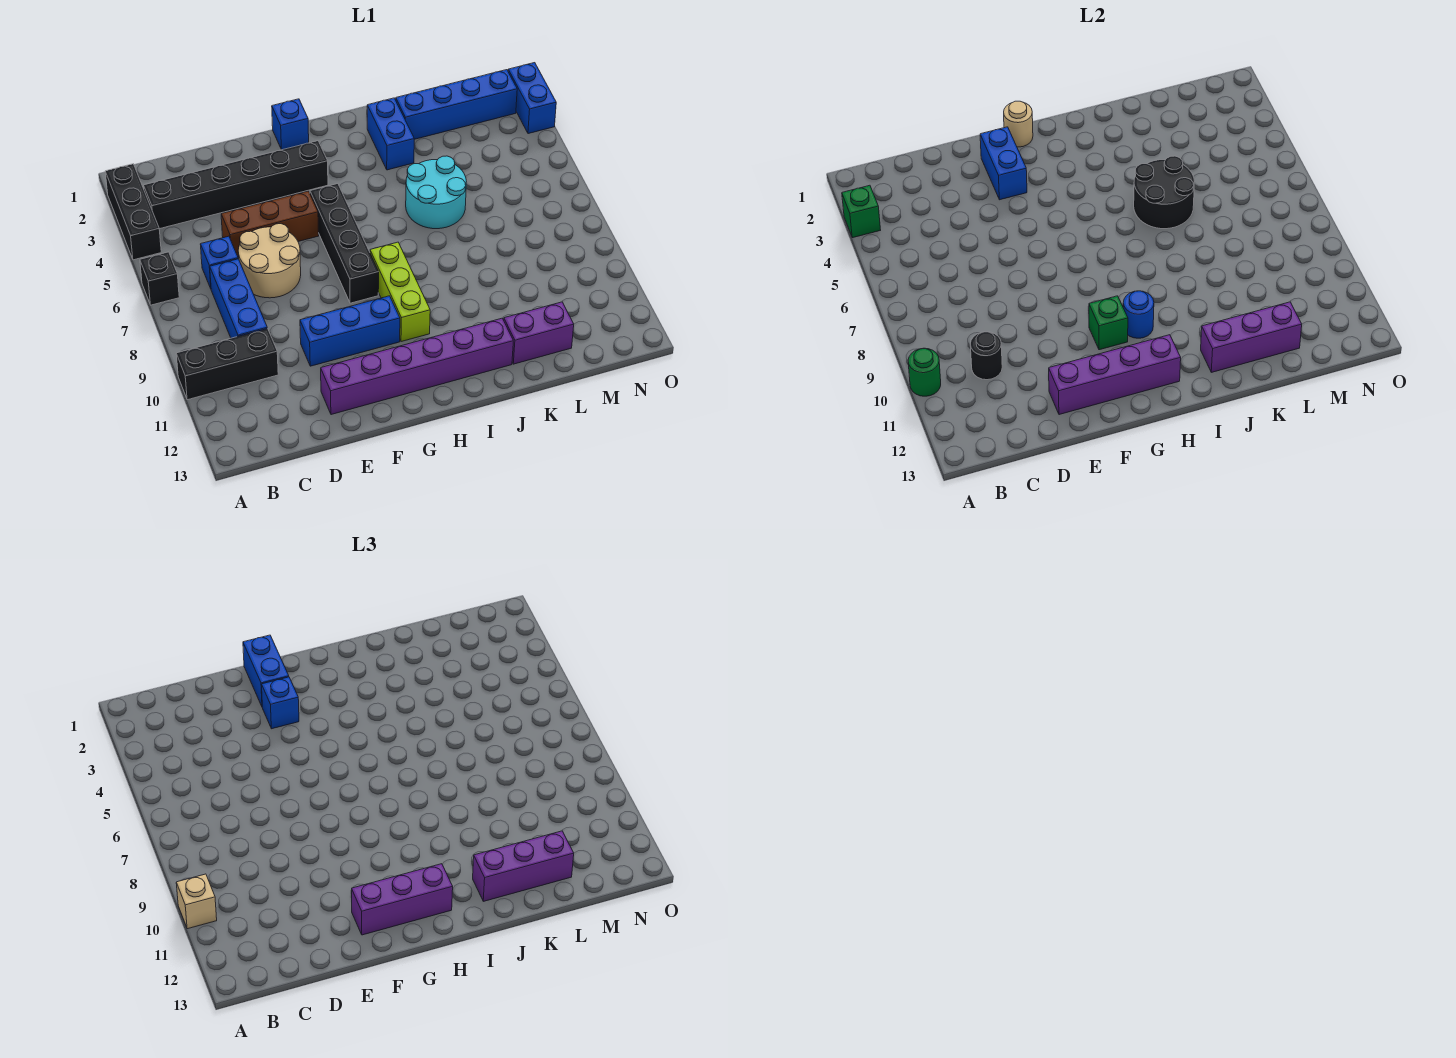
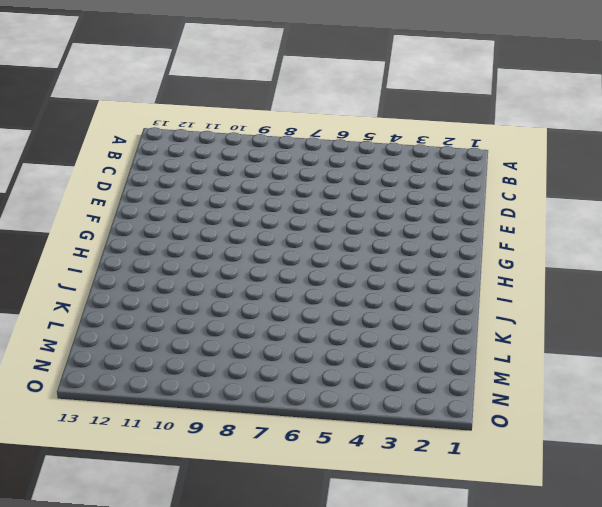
none -> black 1x3 brick [105,164,161,260]
none -> black 1x1 brick [140,252,179,305]
none -> black 1x3 brick [176,328,278,400]
none -> black 1x6 brick [144,141,328,229]

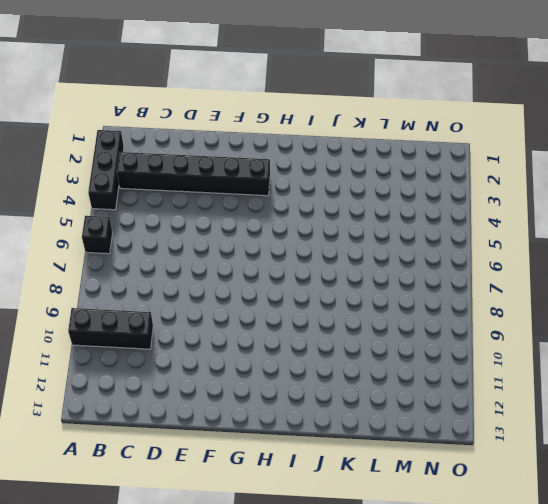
none -> blue 1x1 brick [201,236,238,288]
none -> blue 1x3 brick [210,259,267,338]
none -> brown 1x3 brick [221,191,319,257]
none -> tan 2x2 round brick [238,224,301,298]

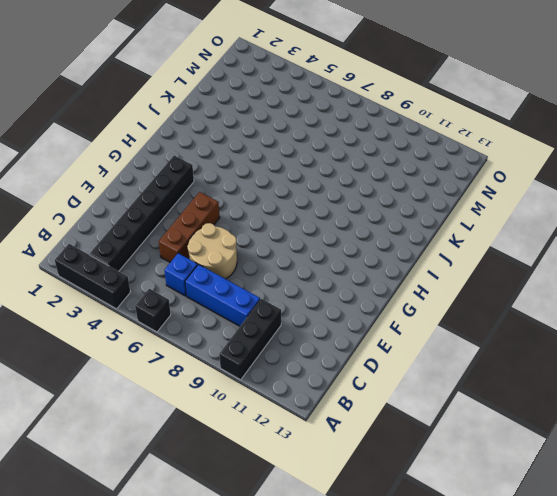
none -> blue 1x3 brick [300,296,400,366]
none -> purple 1x6 brick [321,318,513,415]
none -> blue 1x1 brick [272,99,309,150]
none -> black 1x4 brick [310,184,379,303]

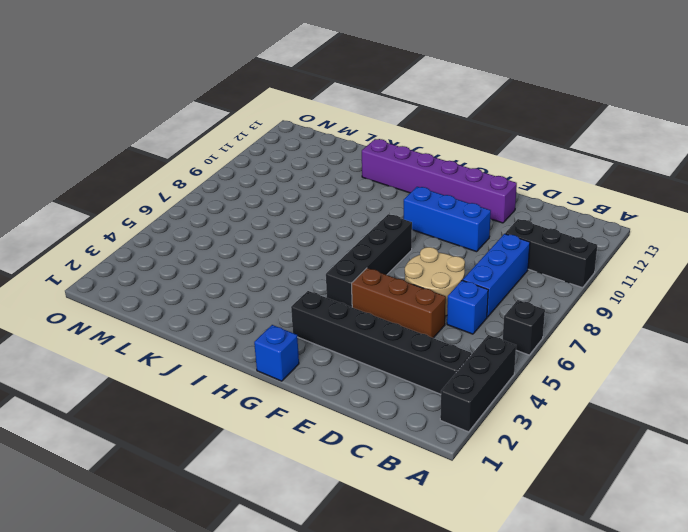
none -> lime 1x3 brick [370,242,430,342]
none -> blue 1x2 brick [367,98,414,170]
none -> cyan 2x2 round brick [406,156,466,229]
none -> blue 1x4 brick [396,70,517,139]

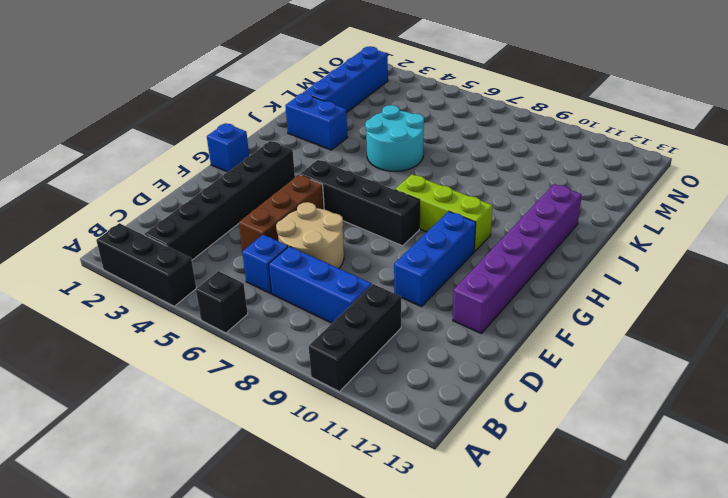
none -> purple 1x2 brick [504,302,574,364]
none -> blue 1x2 brick [508,63,556,134]
none -> green 1x1 brick [842,185,880,238]
none -> green 1x1 round brick [908,348,941,396]

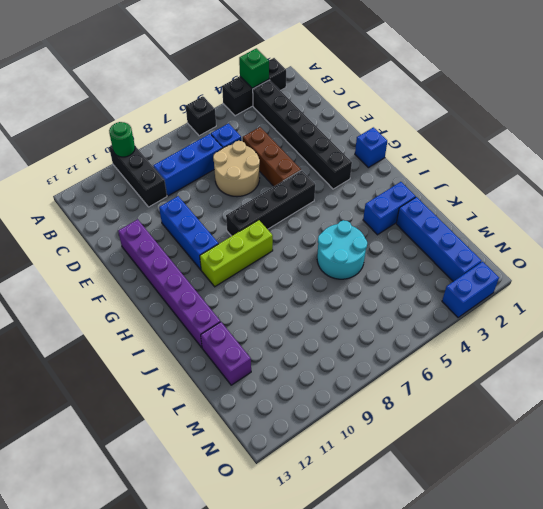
none -> black 1x1 round brick [970,332,1002,380]
none -> purple 1x4 brick [1049,335,1181,415]
none -> blue 1x2 brick [980,127,1027,200]
none -> tan 1x1 round brick [1004,101,1033,147]

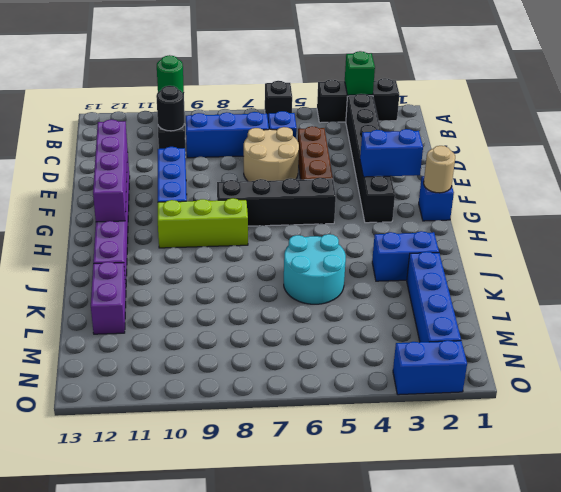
none -> green 1x1 brick [1089,296,1128,350]
none -> blue 1x1 round brick [1123,291,1154,338]
none -> black 2x2 round brick [1134,156,1194,229]
none -> purple 1x3 brick [1201,302,1302,372]

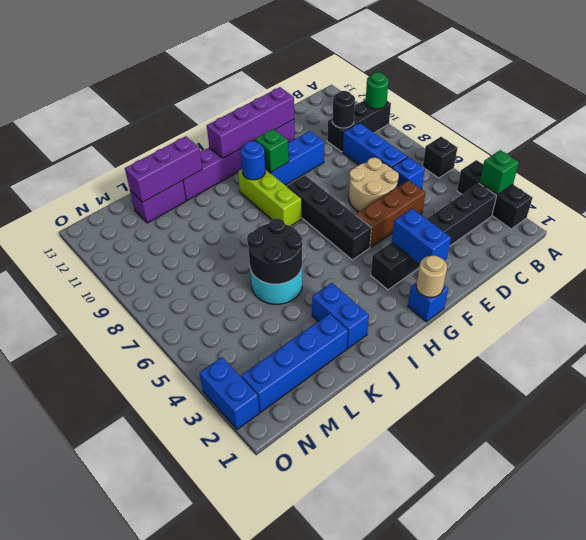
none -> tan 1x1 brick [176,874,217,929]
none -> blue 1x2 brick [243,635,289,706]
none -> blue 1x1 brick [262,677,299,729]
none -> purple 1x3 brick [352,864,453,935]

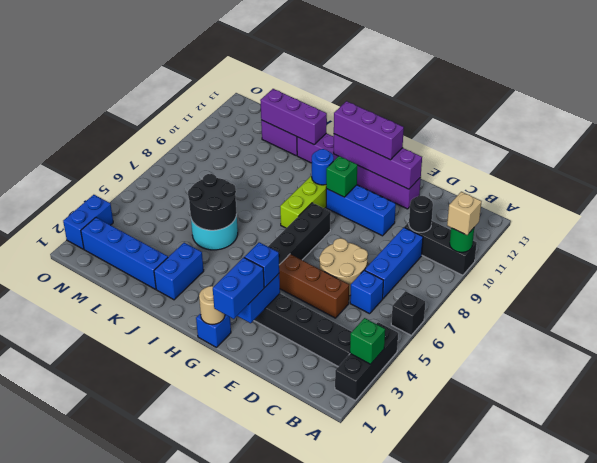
none -> purple 1x3 brick [473,831,574,901]

